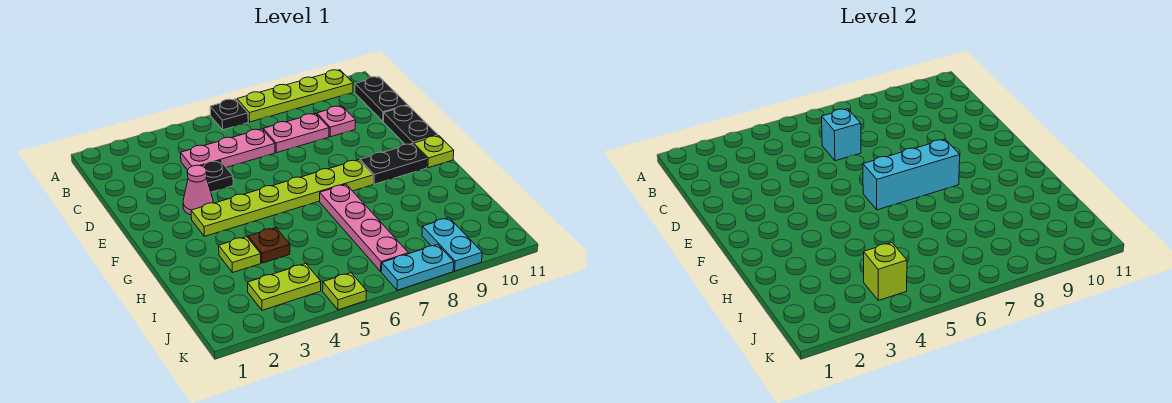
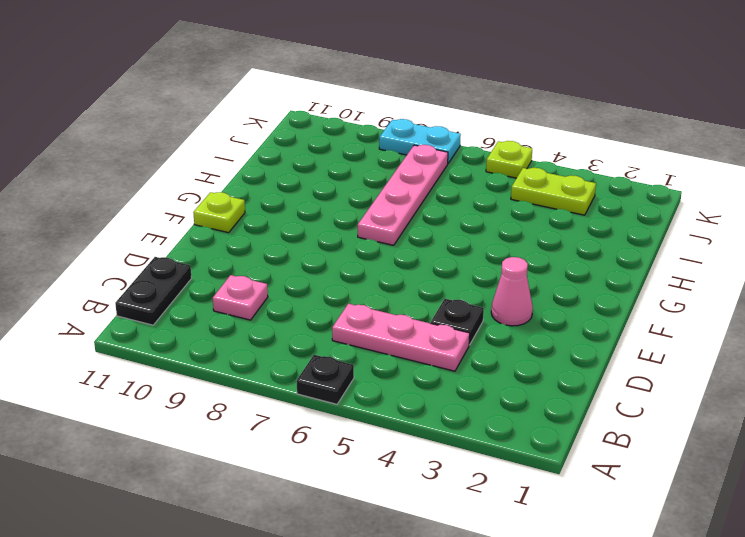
none -> lime 1x4 plate [237,70,353,122]
none -> pink 1x2 plate [263,113,329,153]
none -> black 1x2 plate [383,105,438,144]

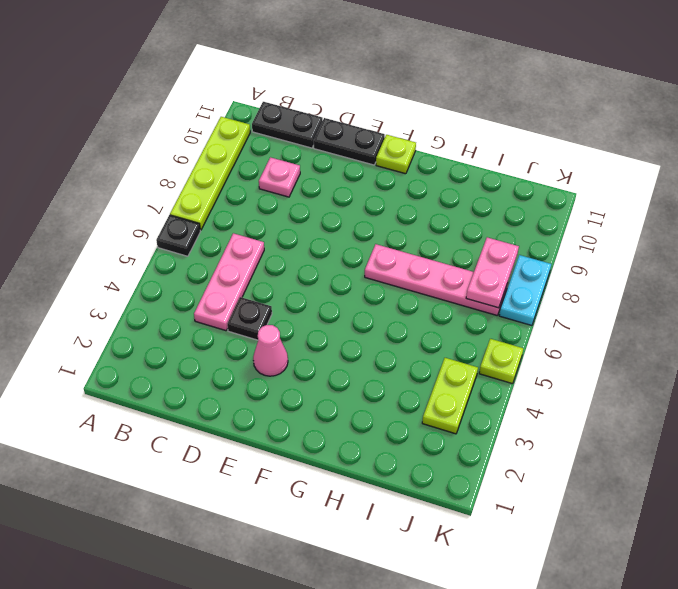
pink 1x2 plate [466,237,519,308] -> pink 1x2 plate moved to [263,113,329,153]
none -> lime 1x6 plate [191,160,373,236]
none -> black 1x2 plate [360,144,427,184]
none -> lime 1x1 plate [219,237,261,273]

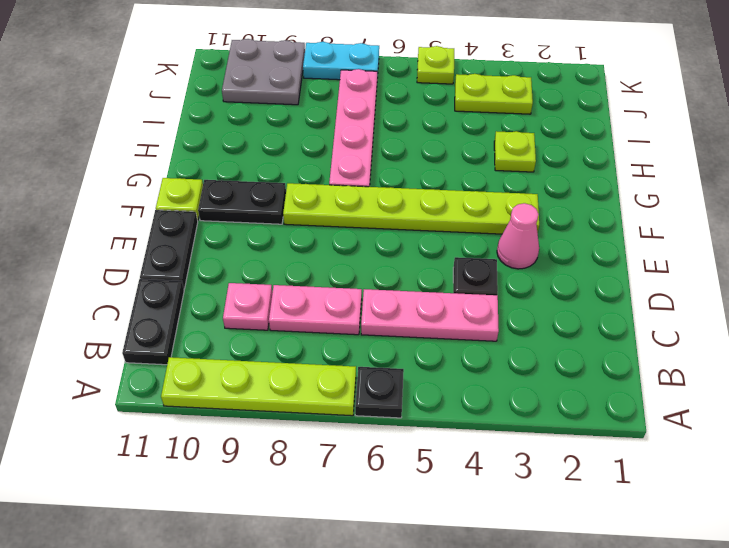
grey 2x2 plate [222,39,305,105] -> cyan 1x2 plate [422,218,482,271]
none -> brown 1x1 plate [248,228,290,263]
none -> cyan 1x1 brick [822,109,861,161]
none -> cyan 1x3 brick [863,139,960,210]

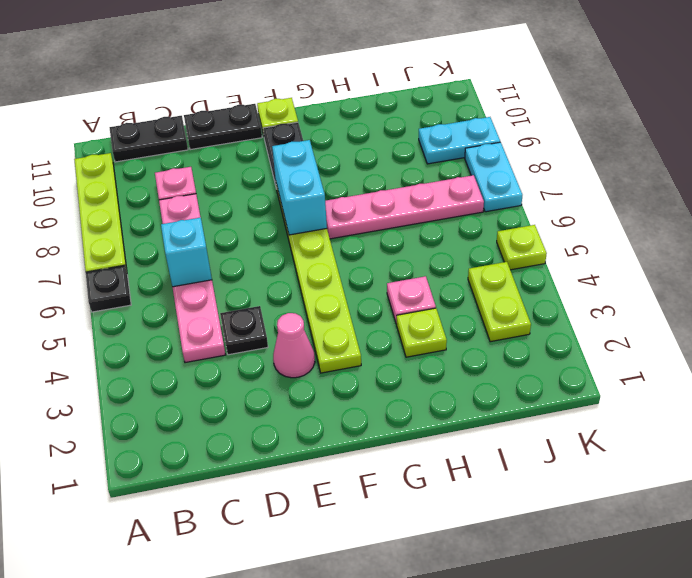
cyan 1x2 brick [272,140,327,235] -> cyan 1x3 brick [863,139,960,210]
pink 1x1 plate [387,276,436,324] -> brown 1x1 plate [248,228,290,263]
none -> lime 1x1 brick [864,243,907,300]

